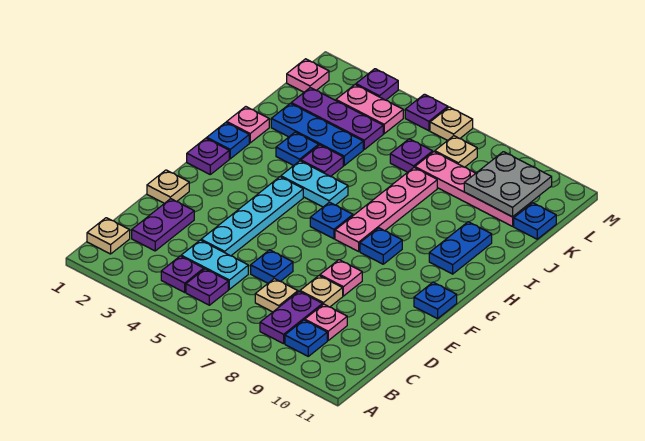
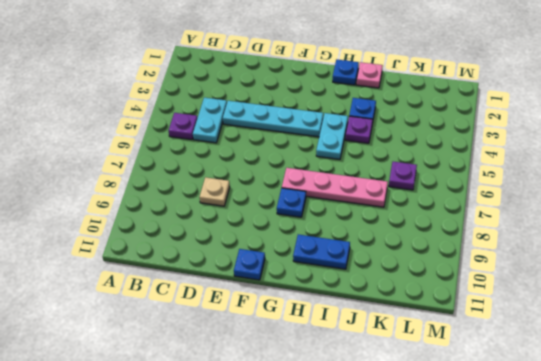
none -> tan 1x1 plate [87,218,130,254]
none -> purple 1x1 plate [161,256,204,292]
none -> purple 1x2 plate [260,291,323,344]
none -> blue 1x1 plate [285,320,327,356]

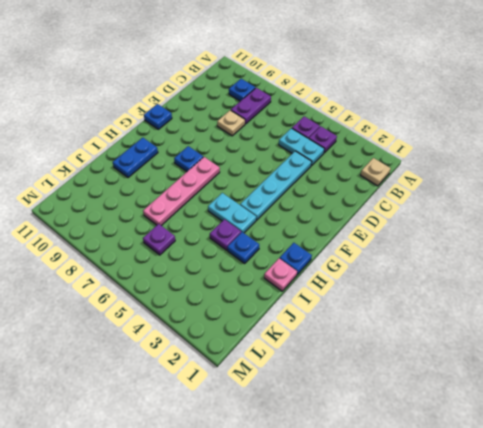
none -> purple 1x2 plate [132,199,194,251]
none -> tan 1x1 plate [255,279,298,312]
none -> pink 1x1 plate [305,304,347,340]
none -> blue 1x1 plate [251,250,293,283]

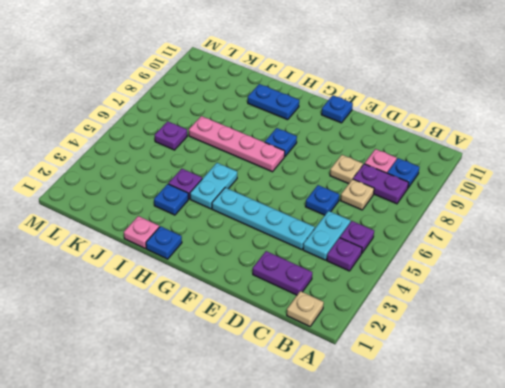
none -> tan 1x1 plate [147,170,189,203]
none -> pink 1x1 plate [320,260,362,296]
none -> purple 1x1 plate [187,138,229,174]
none -> blue 1x1 plate [310,202,353,239]

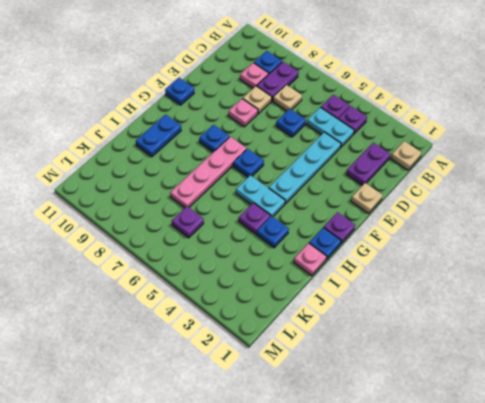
none -> blue 1x3 plate [271,103,363,165]
none -> purple 1x3 plate [291,88,383,149]
none -> pink 1x4 plate [415,152,532,226]
none -> blue 1x1 plate [514,203,556,239]

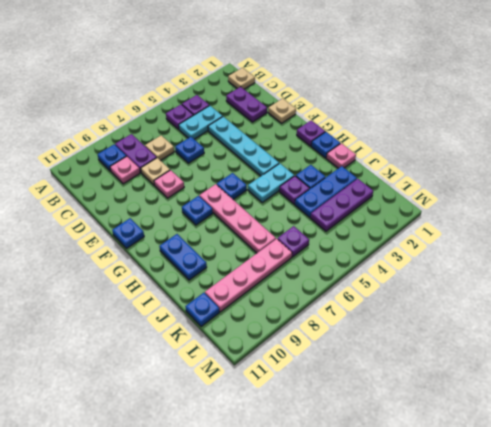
none -> pink 1x1 plate [287,59,329,92]
none -> pink 1x2 plate [336,85,403,134]
none -> tan 1x1 plate [435,136,477,167]
none -> purple 1x1 plate [356,69,398,100]

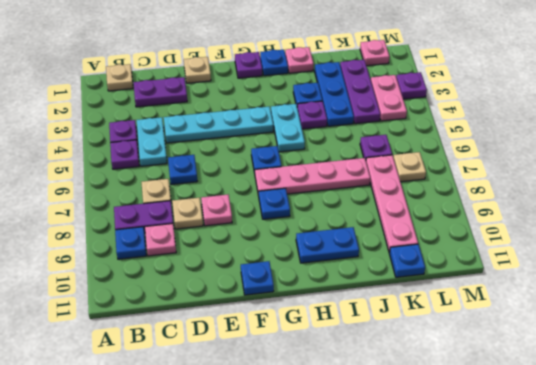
none -> purple 1x1 plate [405,94,448,131]
none -> tan 1x1 plate [430,107,473,141]
none -> grey 2x2 plate [464,152,552,217]

